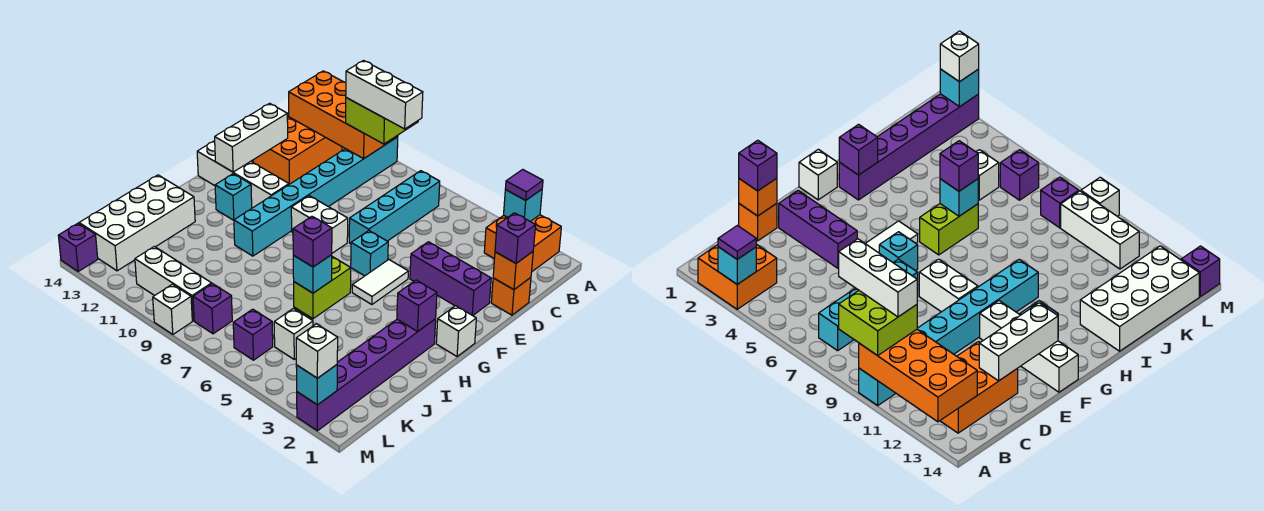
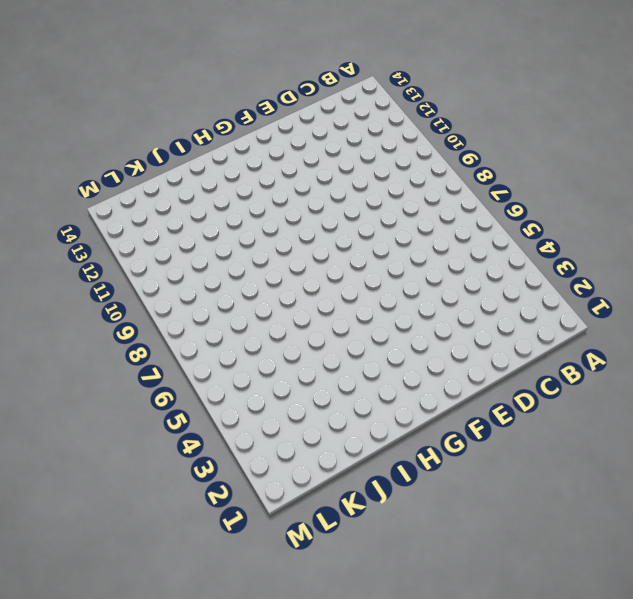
none -> orange 2x2 brick [484,215,561,271]
none -> cyan 1x8 brick [234,137,398,256]
none -> cyan 1x4 brick [349,171,440,244]
none -> orange 2x3 brick [253,117,342,184]

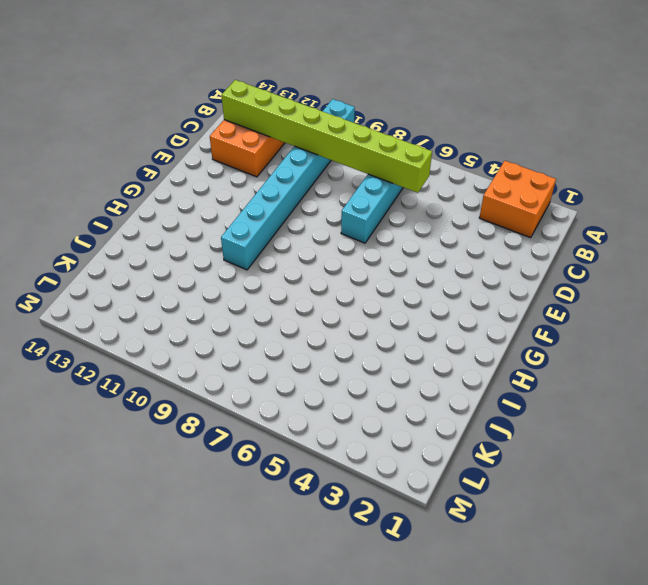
lime 1x8 brick [221,80,432,193] -> none
none -> orange 1x1 brick [491,278,531,315]
none -> purple 1x3 brick [410,242,491,316]
none -> white 1x2 tile [352,260,408,305]
none -> cyan 1x1 brick [351,231,388,276]

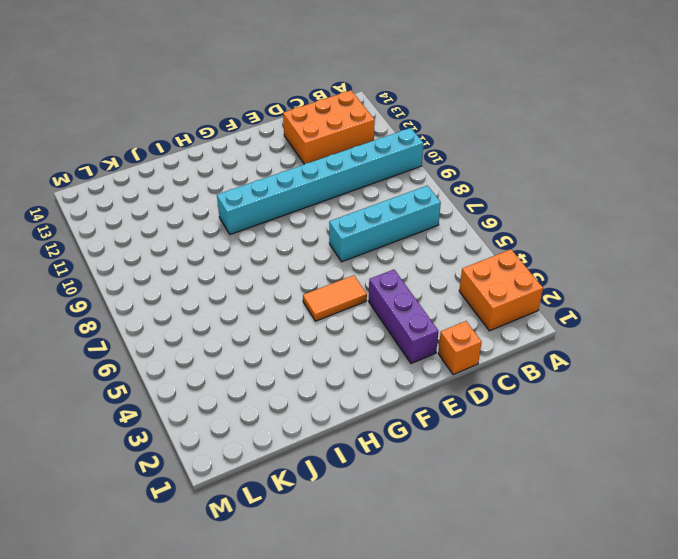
orange 1x2 tile [303,275,367,321] -> white 1x2 tile [352,260,408,305]
none -> cyan 1x1 brick [351,231,388,276]
none -> white 1x2 brick [291,196,348,253]
none -> white 1x4 brick [197,141,289,208]
none -> white 1x1 brick [436,306,476,356]

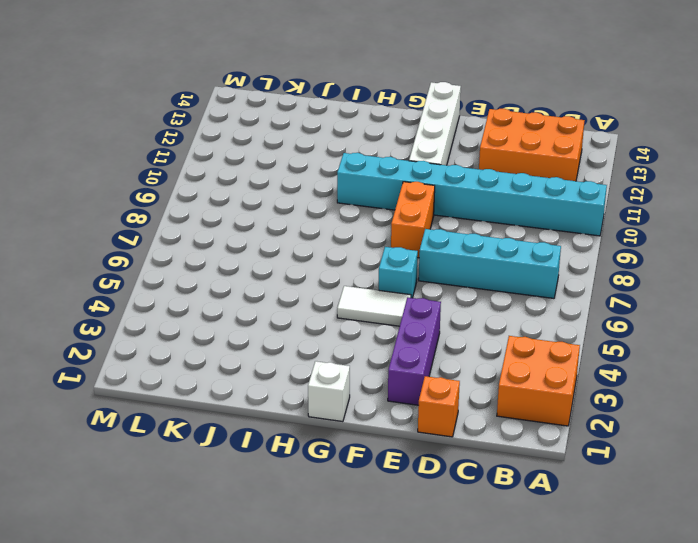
orange 1x2 brick [391,182,435,258] -> white 1x2 brick [291,196,348,253]
none -> cyan 1x1 brick [215,174,252,220]
none -> purple 1x6 brick [297,319,436,431]
none -> lime 1x2 brick [294,257,351,319]
none -> white 2x4 brick [79,175,195,271]

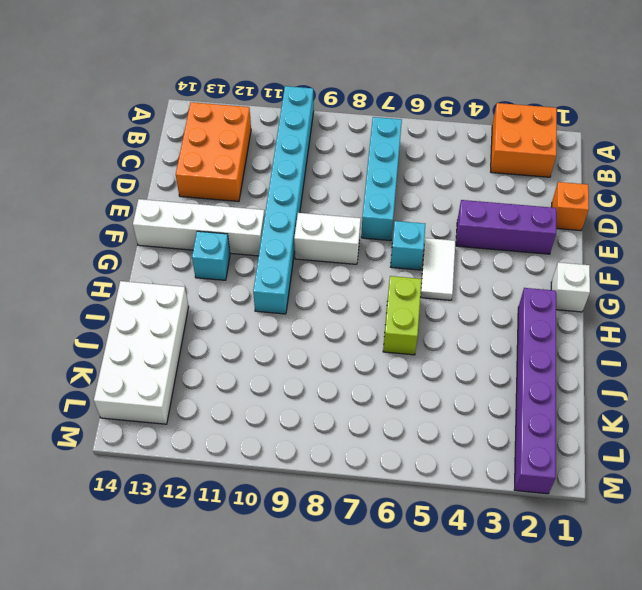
none -> white 1x1 brick [274,309,313,359]
none -> purple 1x1 brick [233,309,273,360]
none -> purple 1x1 brick [193,284,232,334]
none -> white 1x3 brick [135,246,212,321]

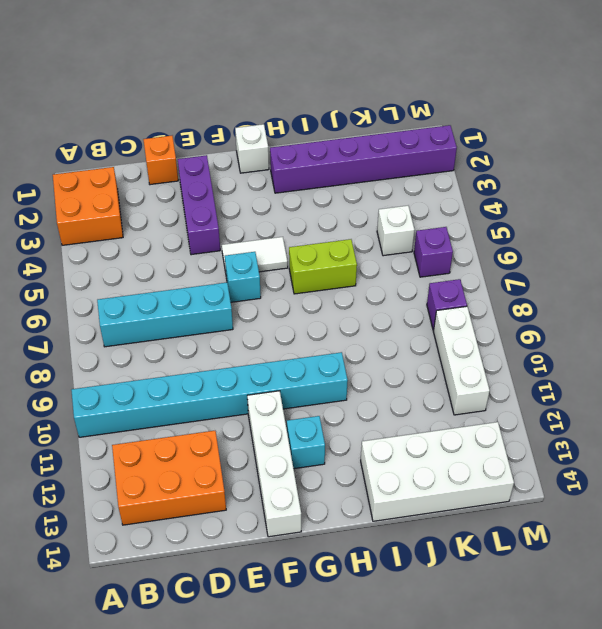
none -> white 1x2 brick [291,196,348,253]
none -> white 1x1 brick [153,284,192,334]
none -> purple 1x1 brick [58,223,98,271]
none -> cyan 1x1 brick [504,189,542,222]

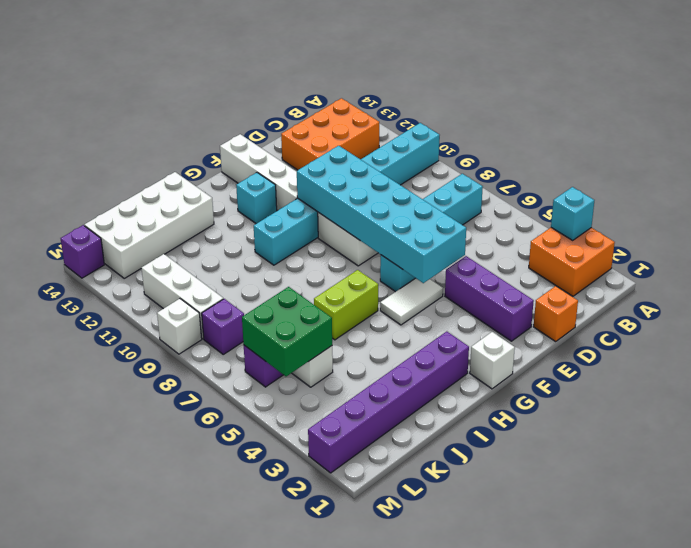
cyan 2x6 brick [297,146,466,283] -> none
green 2x2 brick [242,287,332,376] -> none
none -> orange 2x4 brick [289,71,398,159]
none -> orange 1x1 brick [493,252,533,290]
none -> white 1x3 brick [215,103,288,172]
none -> purple 1x1 brick [397,280,437,331]

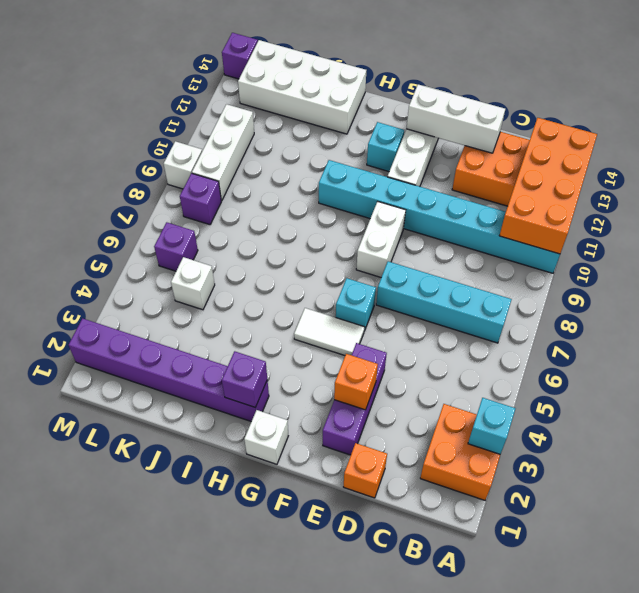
orange 1x1 brick [334,354,378,410] -> orange 1x1 brick moved to [493,252,533,290]
none -> lime 1x2 brick [294,257,351,319]
none -> cyan 1x1 brick [293,255,332,293]
none -> cyan 1x1 brick [296,365,337,405]
none -> purple 1x1 tile [505,169,543,200]

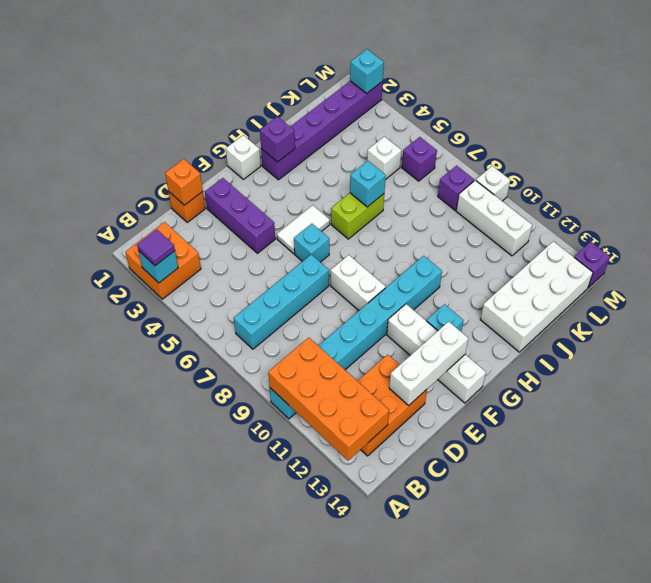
none -> lime 2x2 brick [346,98,418,144]
none -> purple 1x1 brick [495,213,536,263]
none -> purple 1x1 brick [293,216,332,267]
none -> white 1x1 brick [296,324,338,378]

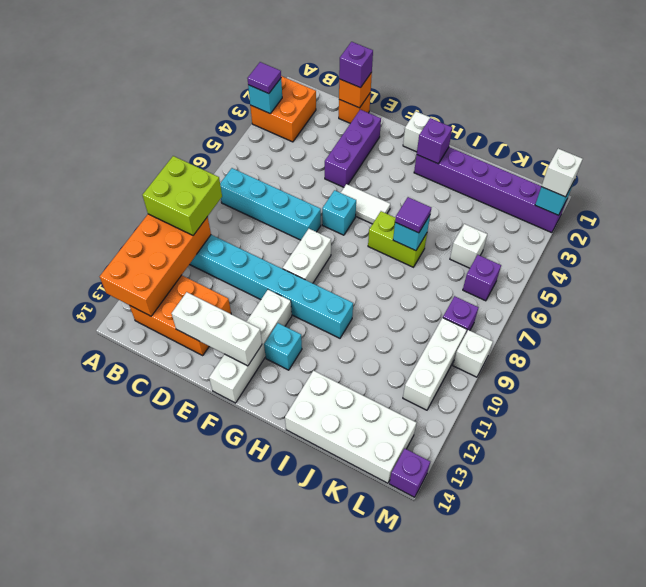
purple 1x1 tile [395,197,431,233] -> purple 1x1 brick [293,216,332,267]
none -> white 1x3 brick [346,61,423,129]

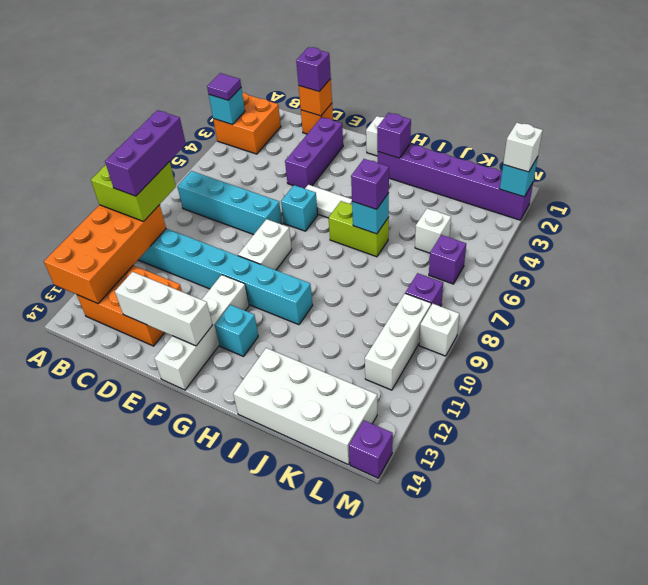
purple 1x3 brick [105,110,186,196] -> white 1x3 brick [346,61,423,129]

